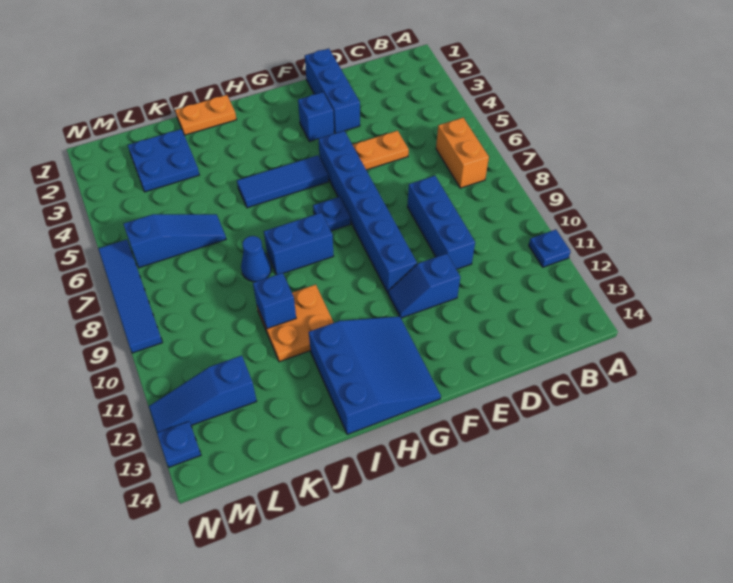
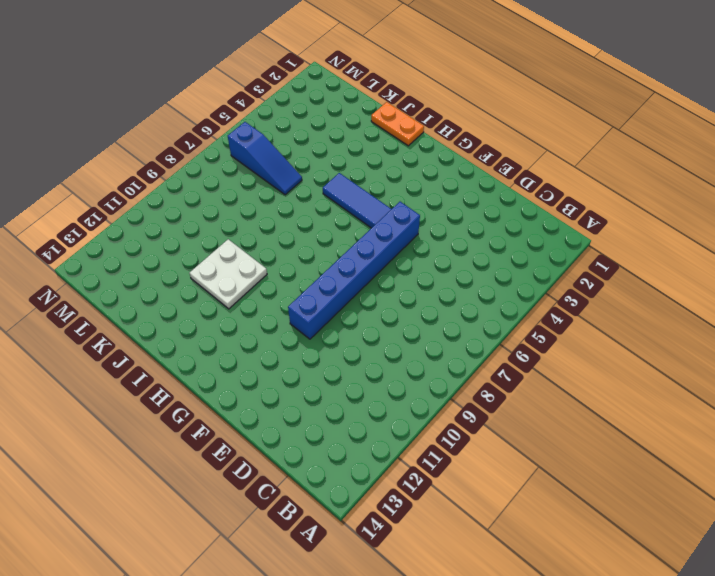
white 2x2 plate [190,239,267,309] -> orange 2x2 plate [257,284,334,362]
none -> blue 1x1 plate [529,230,571,267]
none -> orange 1x2 brick [436,118,489,188]
none -> orange 1x2 plate [352,131,409,170]

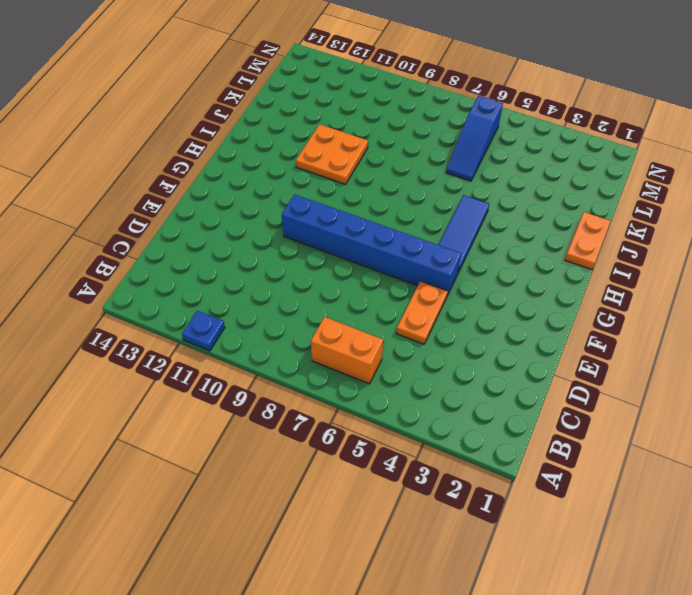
none -> blue 1x3 brick [407,176,475,269]
none -> blue 1x3 brick [305,49,360,133]
none -> blue 1x2 slope [388,253,460,318]

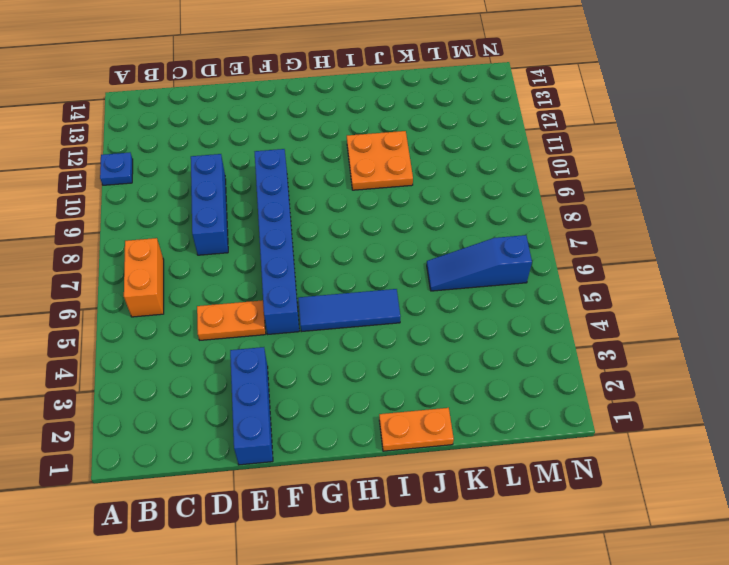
none -> blue 1x2 slope [388,253,460,318]
none -> blue 1x1 brick [298,92,334,141]
none -> blue 1x1 plate [313,197,351,231]

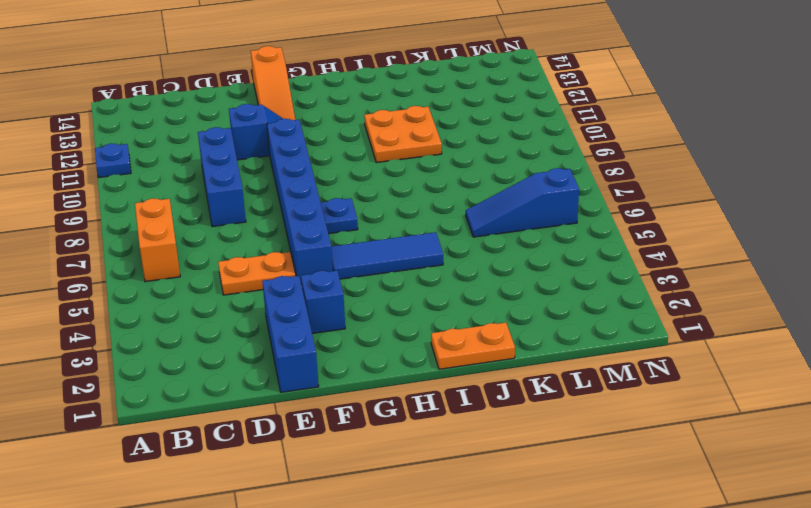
orange 1x3 slope [251,46,295,120] -> none
none -> blue 3x3 slope [309,316,441,434]
none -> blue 1x2 brick [264,213,334,274]
none -> blue 1x1 cone [241,236,271,282]

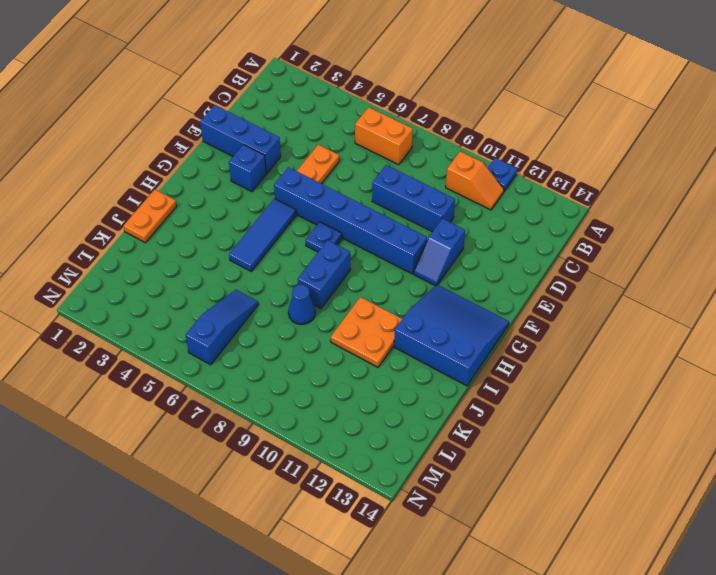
orange 1x2 slope [446,151,504,210] -> none
none -> blue 2x2 plate [128,129,199,192]
none -> blue 1x3 slope [149,356,257,433]
none -> blue 1x4 tile [98,239,163,353]

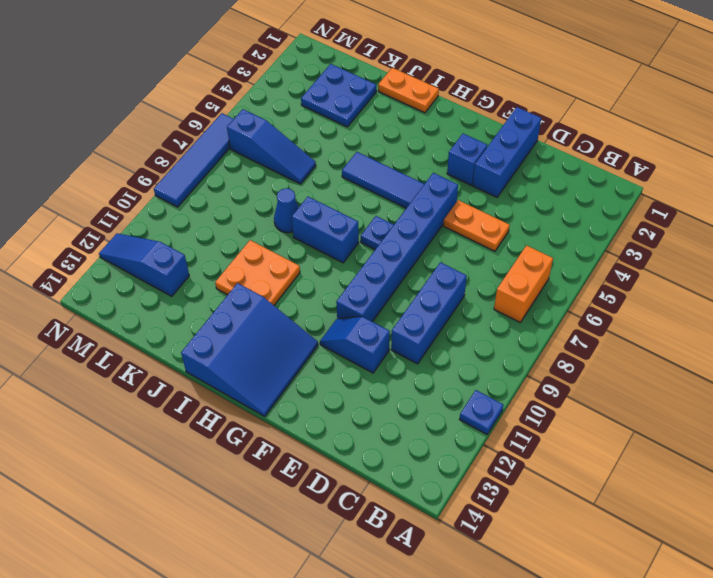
none -> blue 1x1 plate [157,421,201,467]
none -> blue 1x1 brick [253,273,296,329]

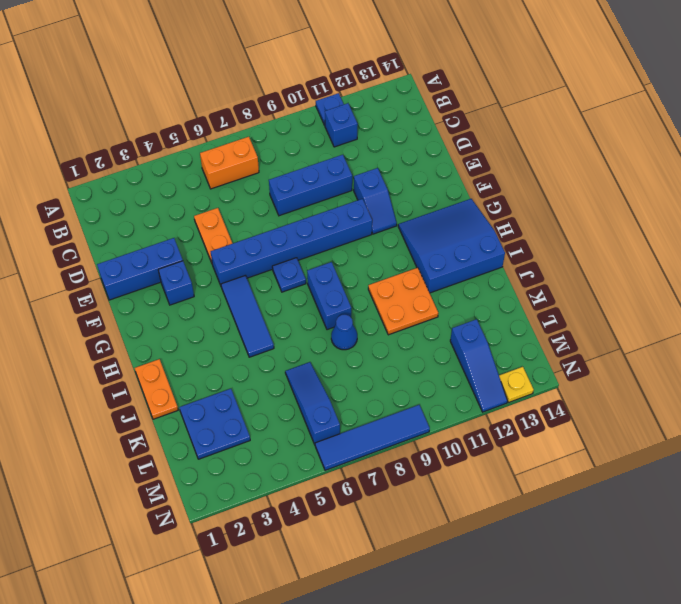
blue 1x1 brick [325,103,358,147] -> blue 1x1 brick moved to [253,273,296,329]
yellow 1x1 plate [499,367,534,403] -> blue 1x1 plate [157,421,201,467]

